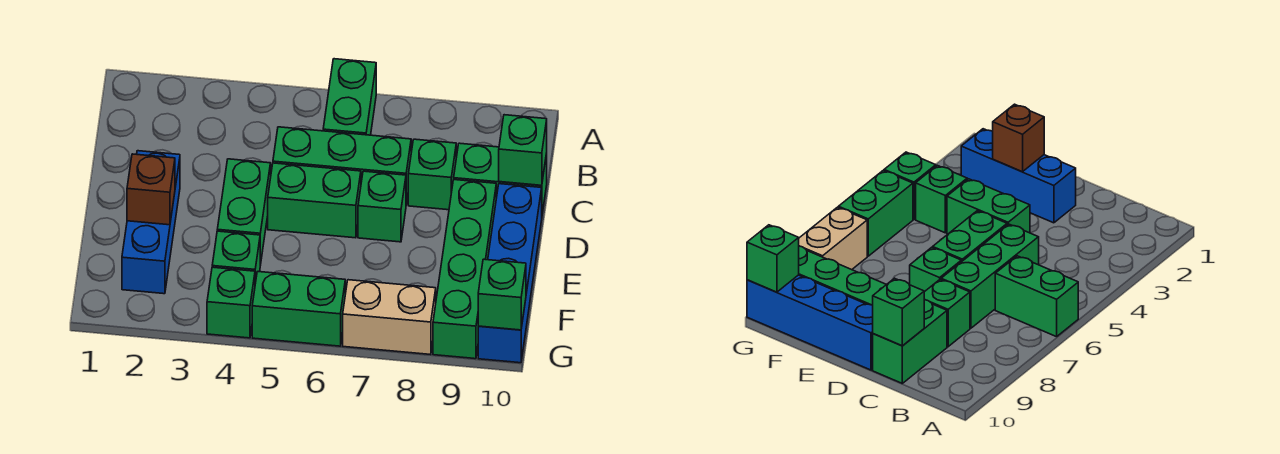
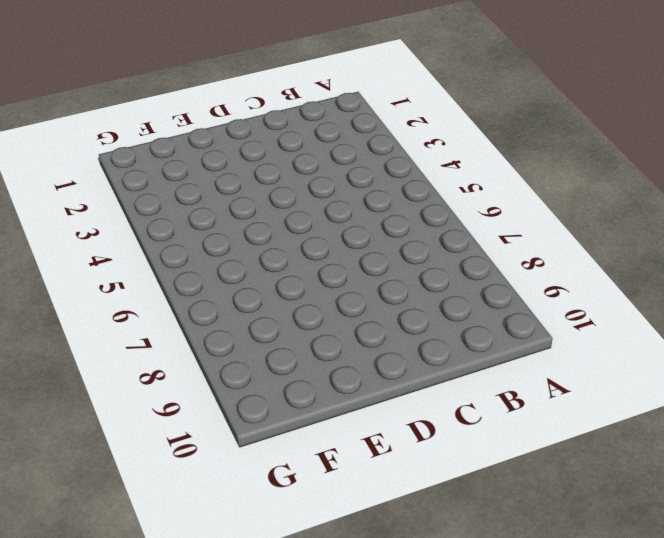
none -> green 1x2 brick [323,59,376,135]
none -> green 1x3 brick [273,127,411,204]
none -> green 1x1 brick [408,139,456,210]

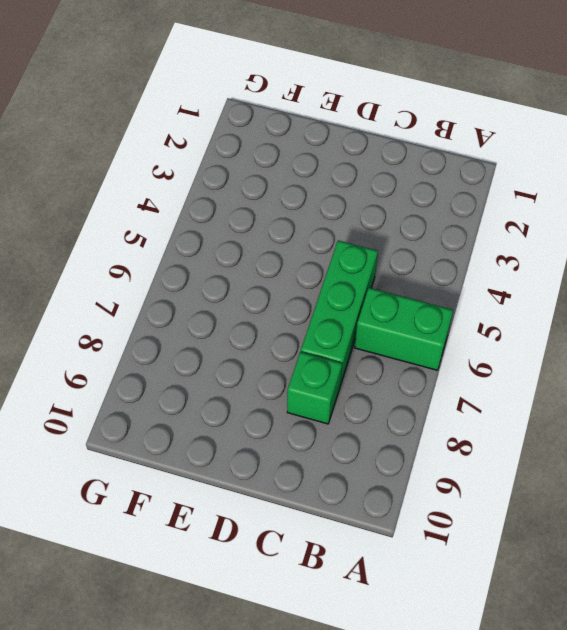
none -> green 1x2 brick [454,143,547,214]
none -> blue 1x3 brick [122,151,180,294]
none -> green 1x2 brick [217,159,271,265]

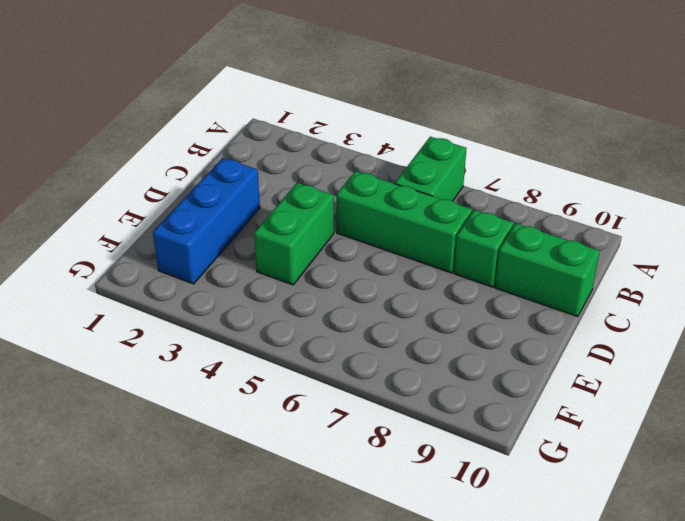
none -> green 1x2 brick [268,163,361,238]
none -> green 1x1 brick [358,171,406,242]
none -> green 1x4 brick [433,180,496,359]

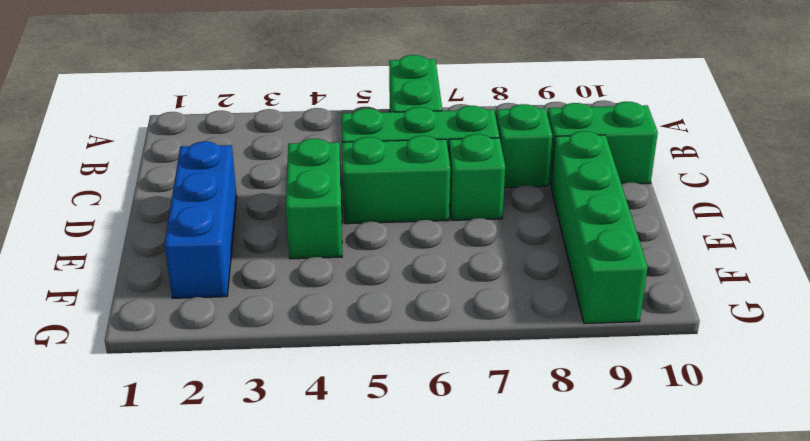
none -> blue 1x4 brick [478,184,542,363]
none -> green 1x1 brick [212,231,260,283]
none -> green 1x1 brick [207,267,255,338]

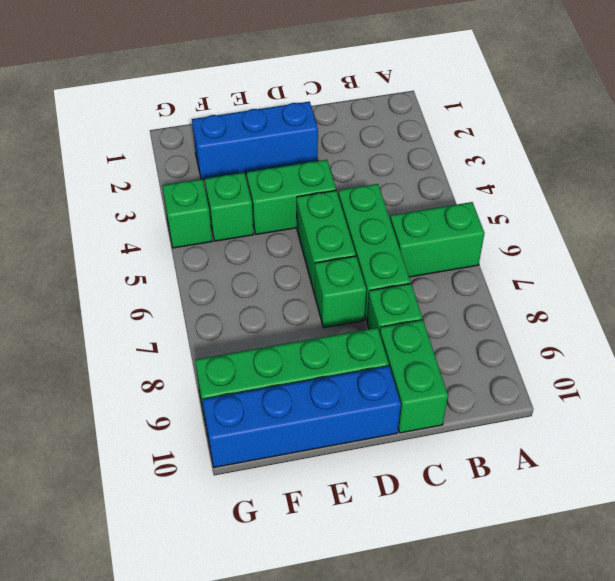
none -> green 1x2 brick [252,272,345,346]
none -> tan 1x2 brick [343,280,436,355]
none -> green 1x1 brick [499,115,547,185]

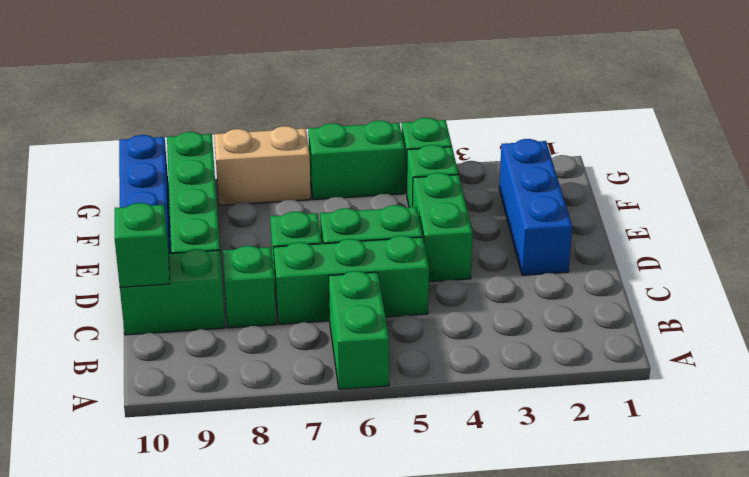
none -> brown 1x1 brick [127,154,175,225]
none -> green 1x1 brick [478,259,526,330]

